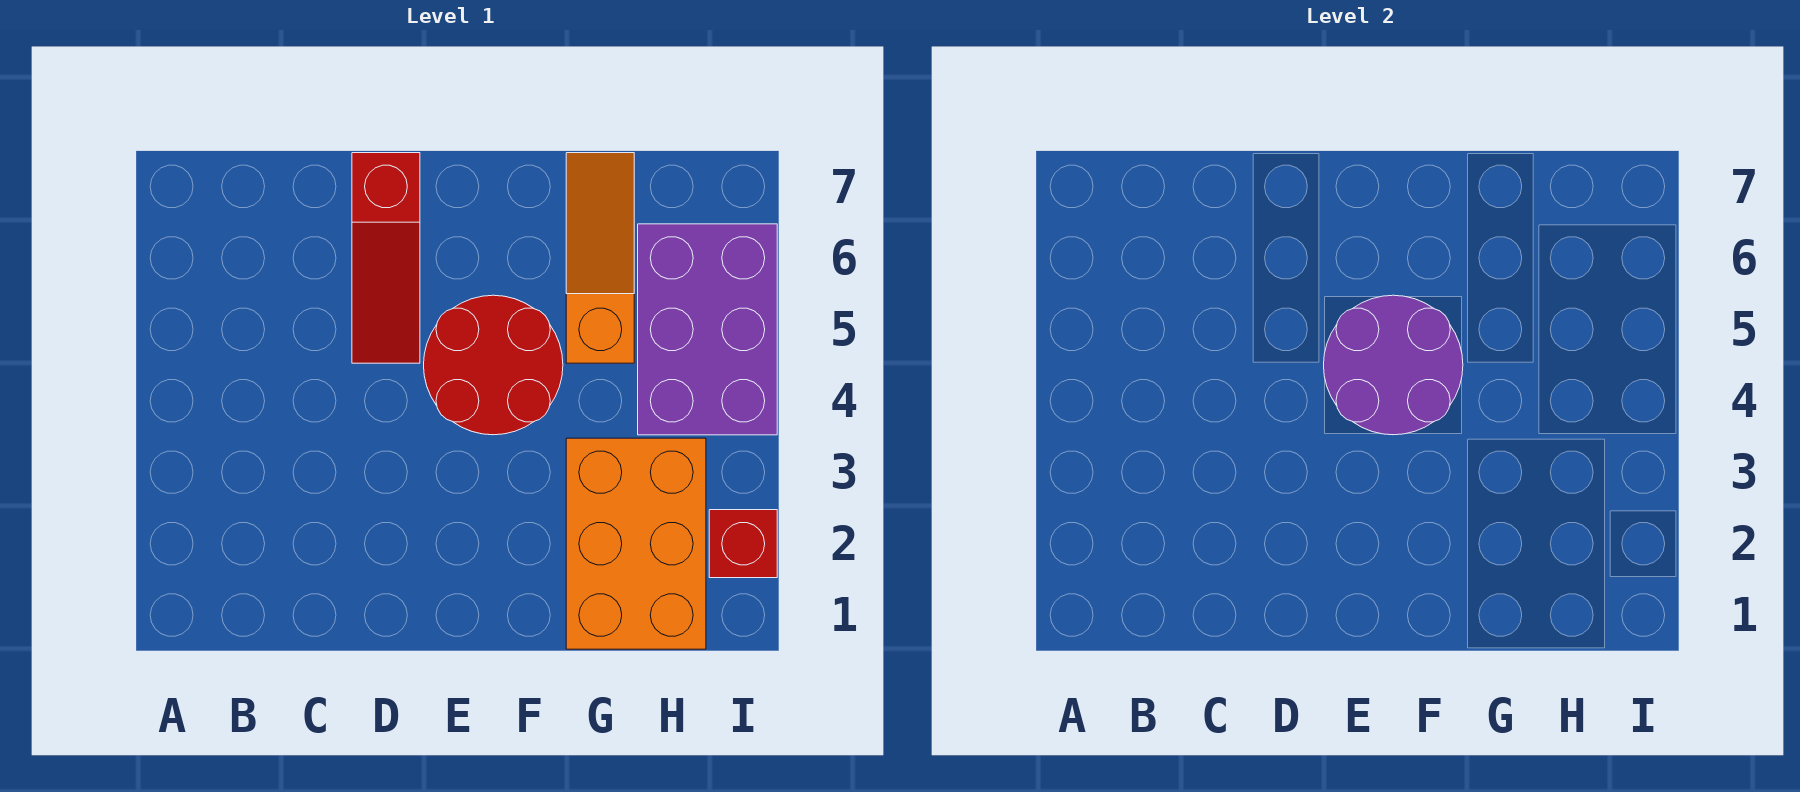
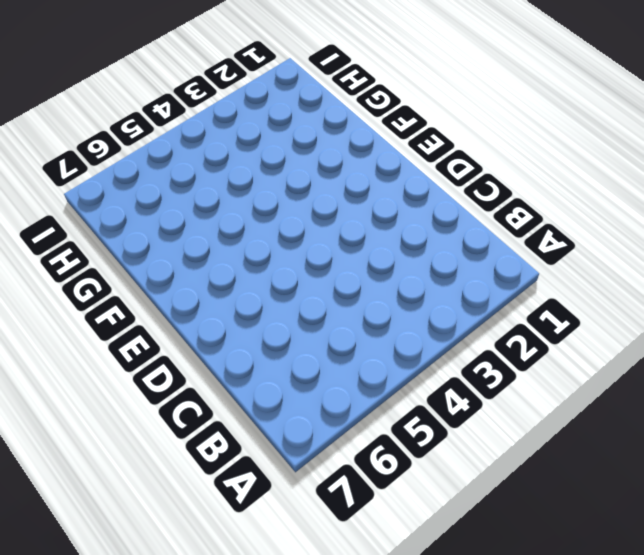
none -> red 1x3 slope [352,153,420,363]
none -> red 2x2 round brick [424,295,563,435]

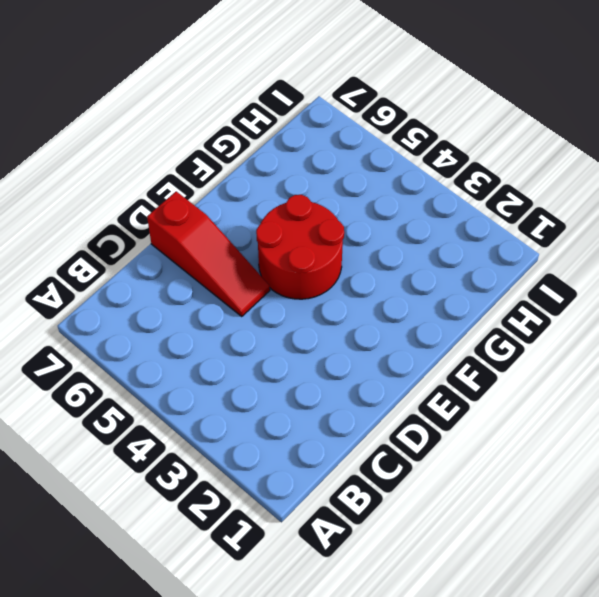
none -> orange 2x3 brick [566,438,706,649]
none -> orange 1x3 slope [566,153,634,363]

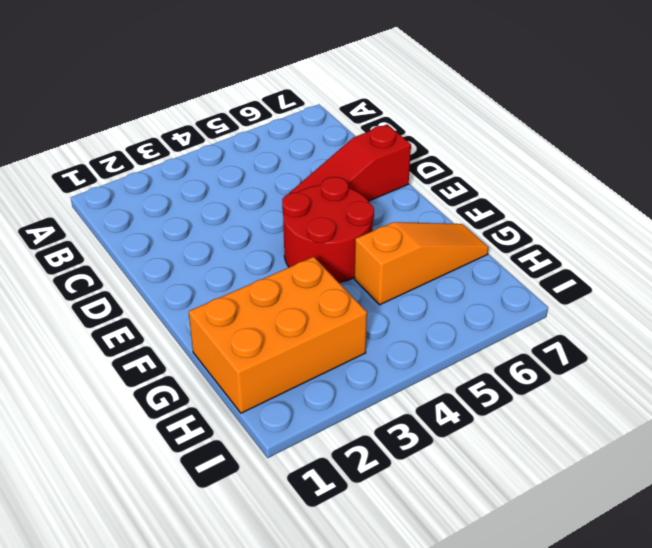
none -> purple 2x3 brick [638,224,777,435]
none -> red 1x1 brick [709,510,777,578]

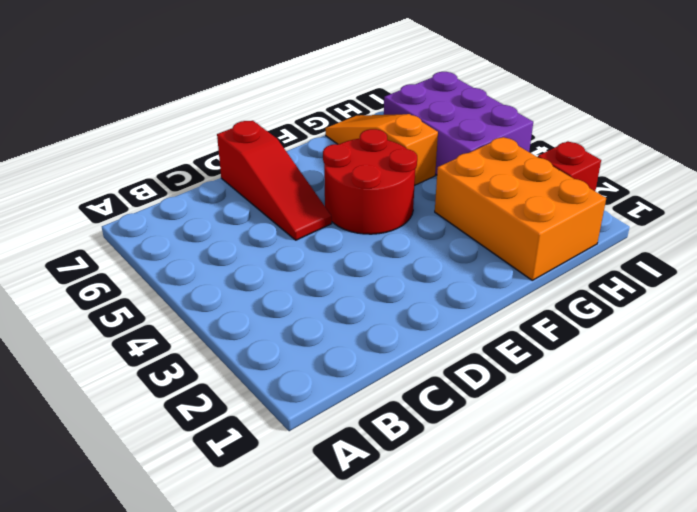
none -> purple 2x2 round brick [1324,295,1463,435]

